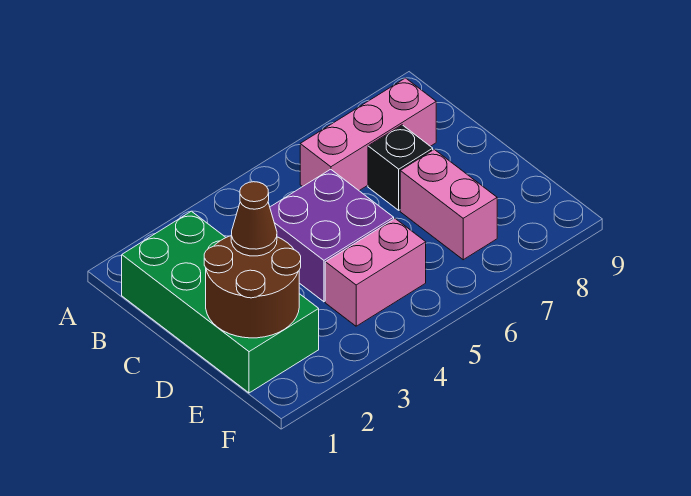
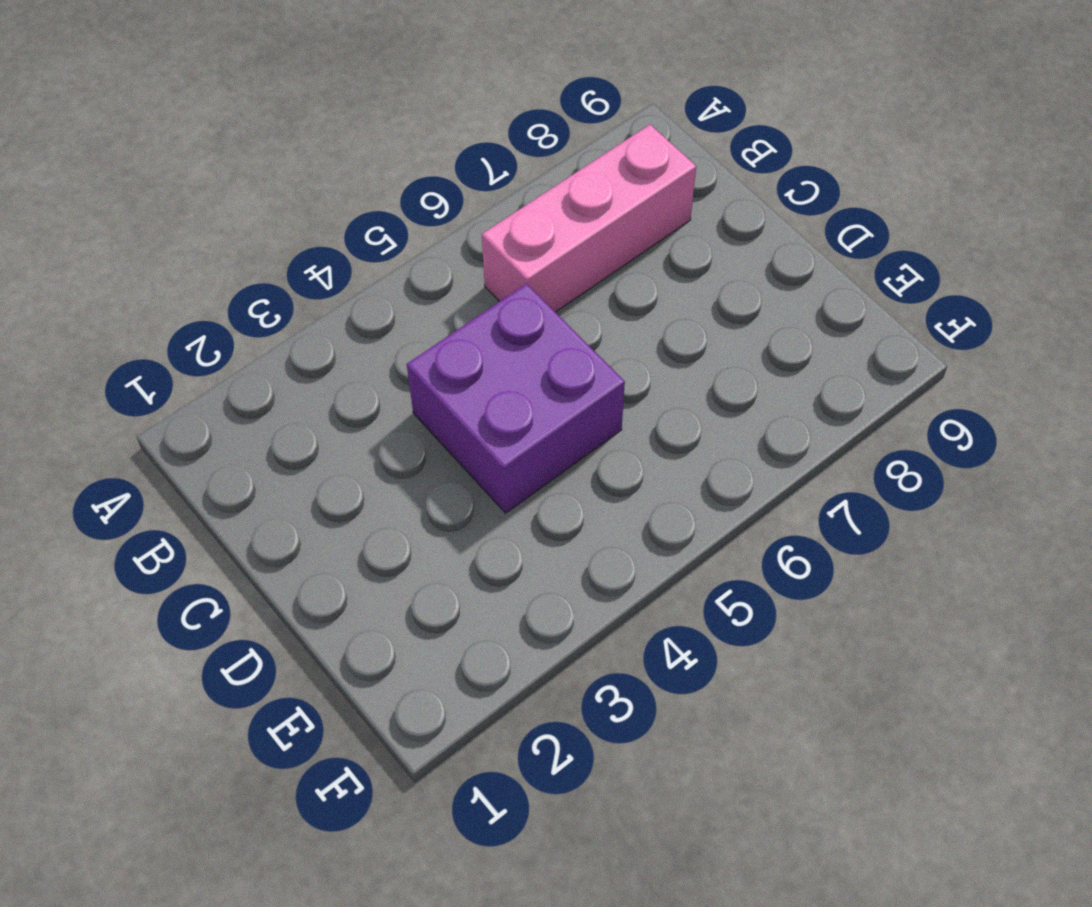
none -> green 2x4 brick [122,211,319,393]
none -> black 1x1 brick [368,125,433,210]

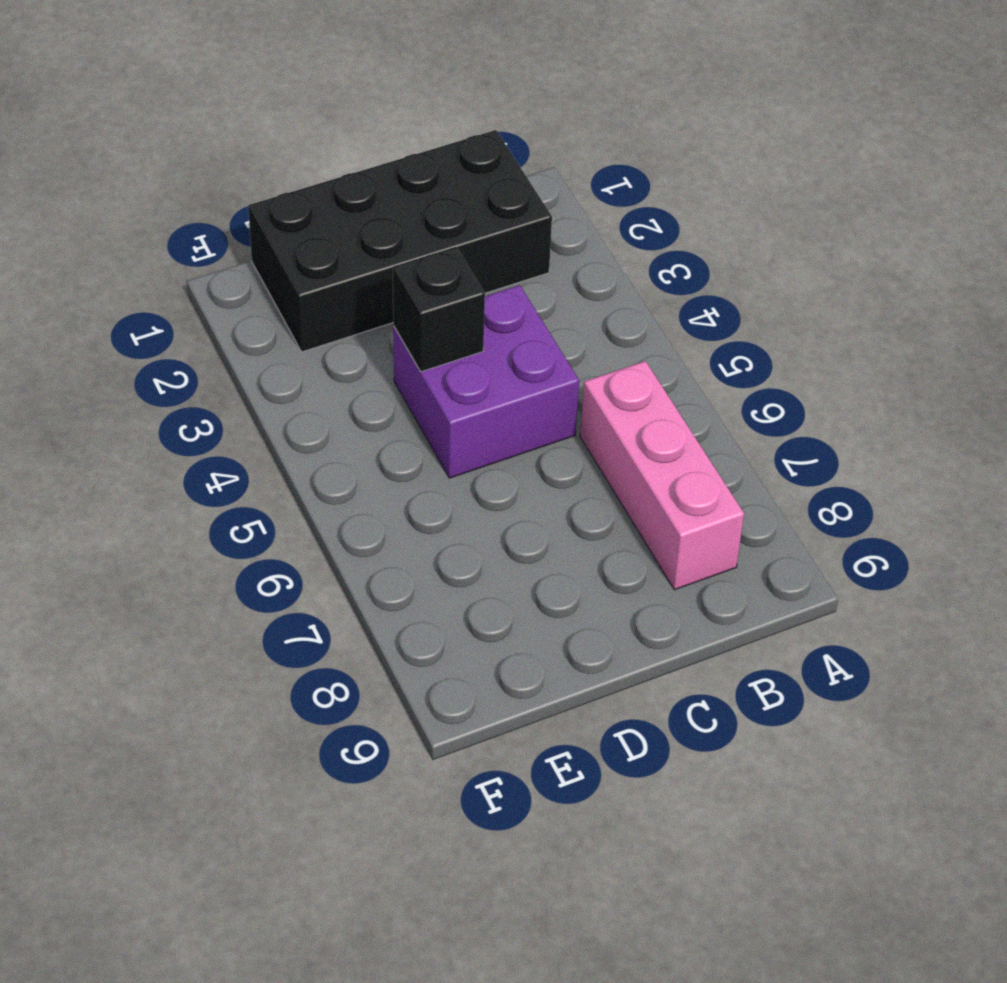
black 2x4 brick [248,130,552,352] -> green 2x4 brick [122,211,319,393]
black 1x1 brick [393,247,485,372] -> black 1x1 brick moved to [368,125,433,210]
none -> pink 1x2 brick [400,149,497,260]
none -> pink 1x2 brick [325,219,426,326]

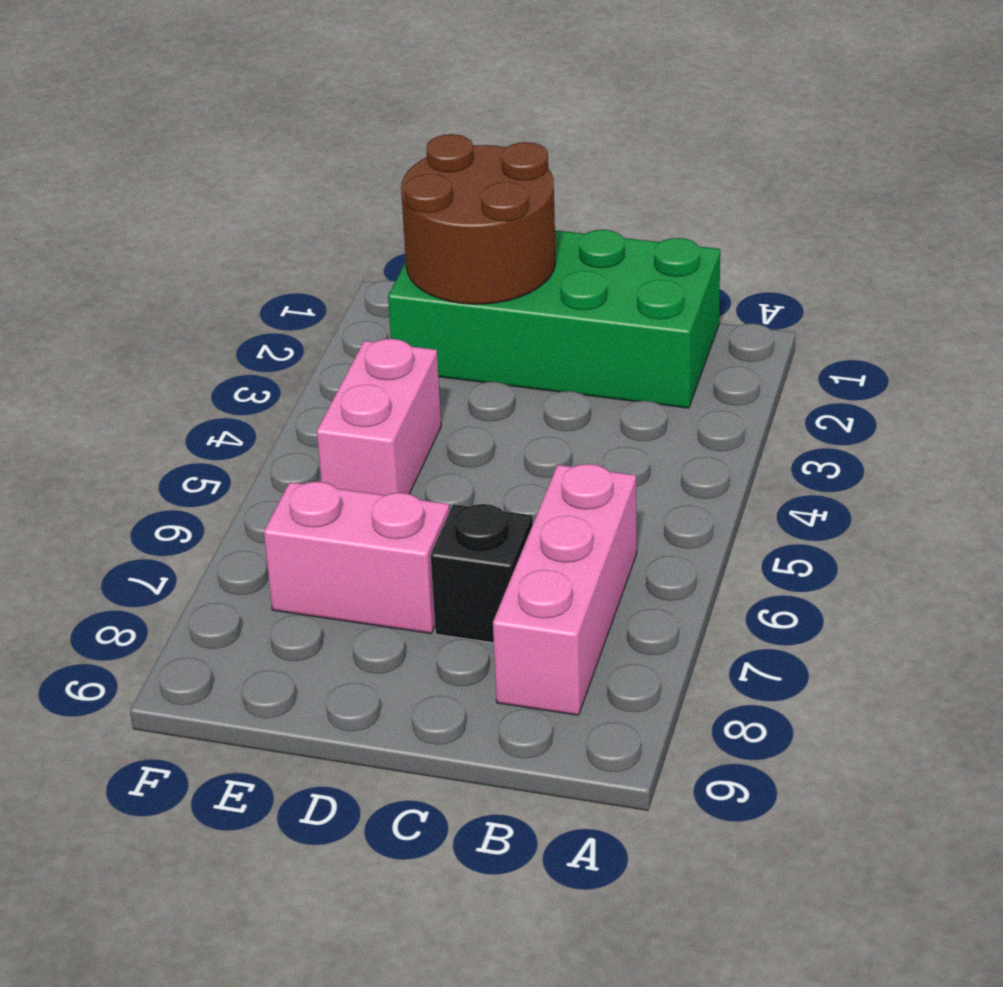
none -> purple 2x2 brick [270,169,394,302]
none -> brown 1x1 cone [231,182,277,256]

